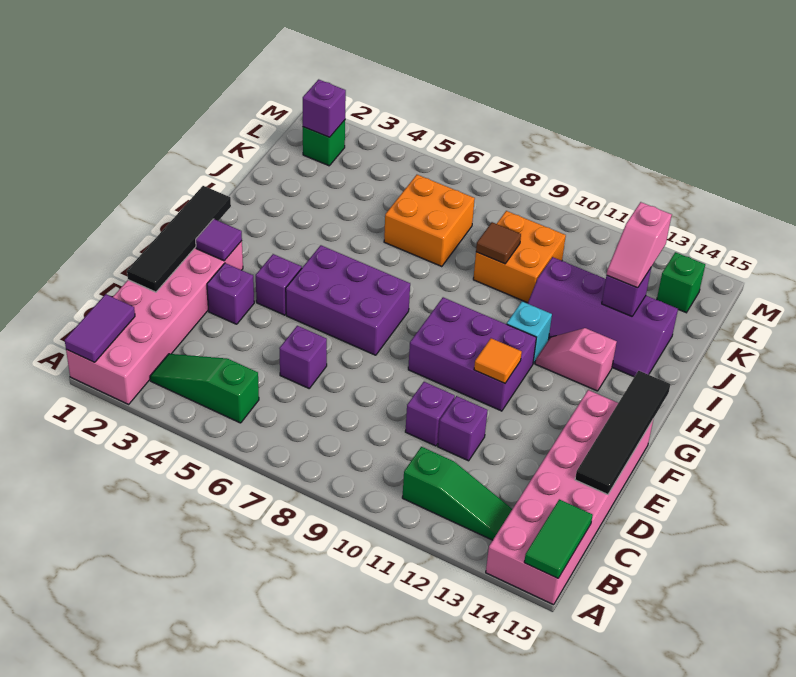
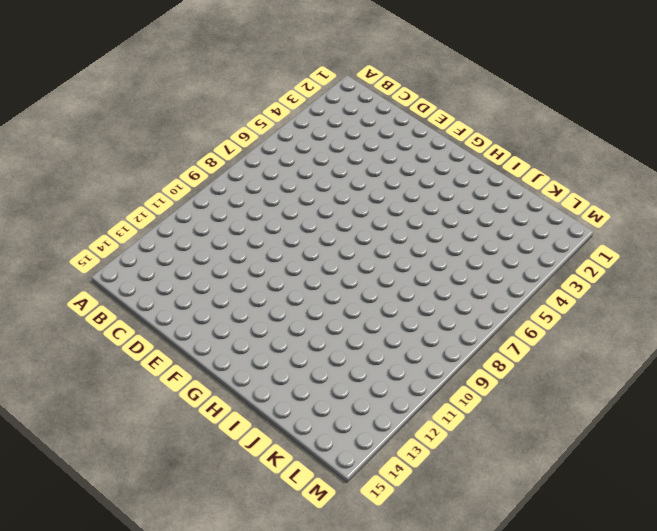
none -> pink 2x6 brick [66,241,243,404]
none -> pink 2x6 brick [486,390,653,605]
none -> green 1x3 slope [150,354,259,423]

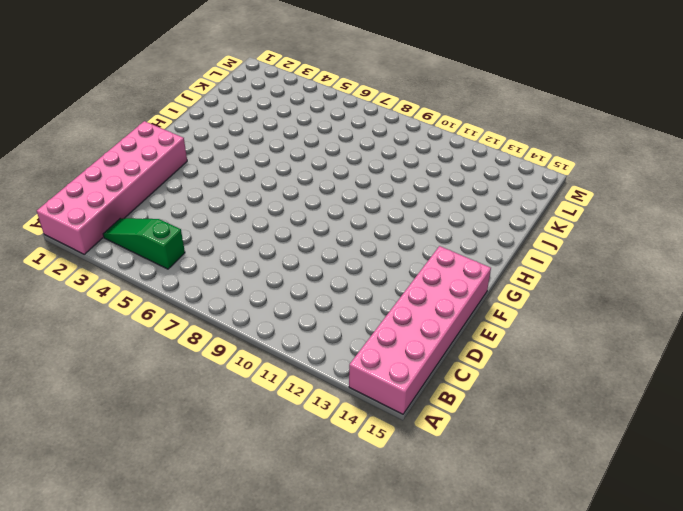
none -> green 1x3 slope [402,447,512,540]
none -> purple 1x1 brick [279,326,327,388]
none -> purple 1x1 brick [405,382,455,446]

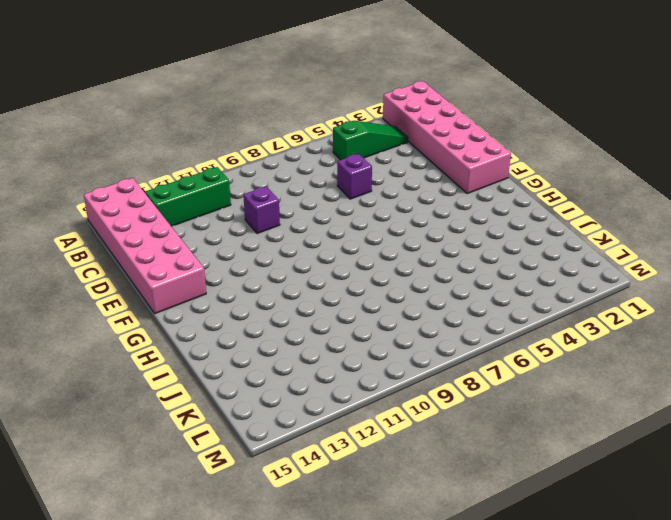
green 1x3 brick [145,167,231,226] -> green 1x3 slope [402,447,512,540]
none -> purple 1x1 brick [438,396,488,461]
none -> purple 1x1 brick [207,263,254,324]
none -> purple 1x1 brick [256,254,302,315]

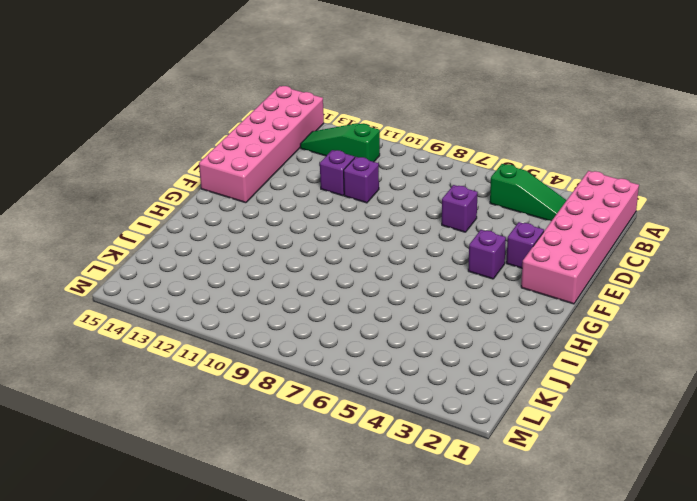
none -> purple 2x3 brick [286,245,410,355]
none -> purple 2x3 brick [408,297,536,411]
none -> cyan 1x1 brick [507,302,552,363]

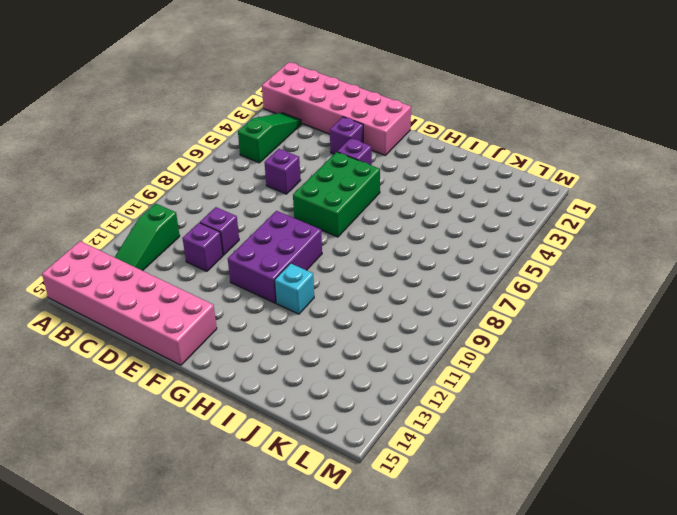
green 2x3 brick [293,152,380,237] -> purple 2x3 brick [286,245,410,355]
none -> pink 1x2 slope [535,328,617,391]
none -> purple 2x4 slope [528,257,678,377]
none -> orange 2x2 brick [384,175,475,267]

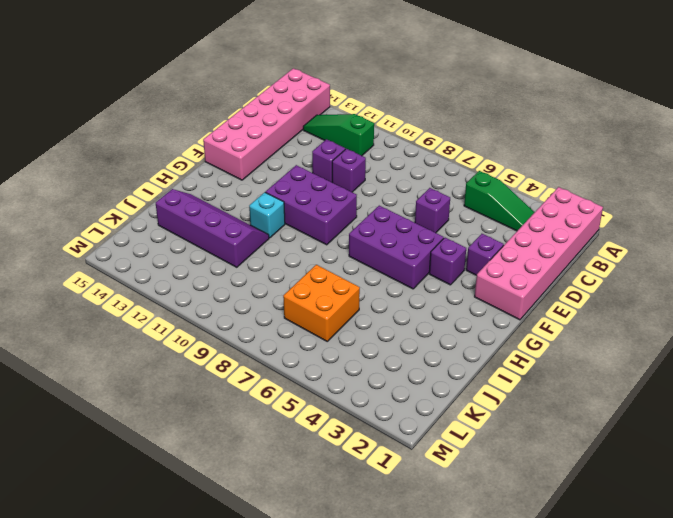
none -> pink 1x2 slope [535,328,617,391]
none -> orange 2x2 brick [473,211,566,303]
none -> green 1x1 brick [303,120,345,166]

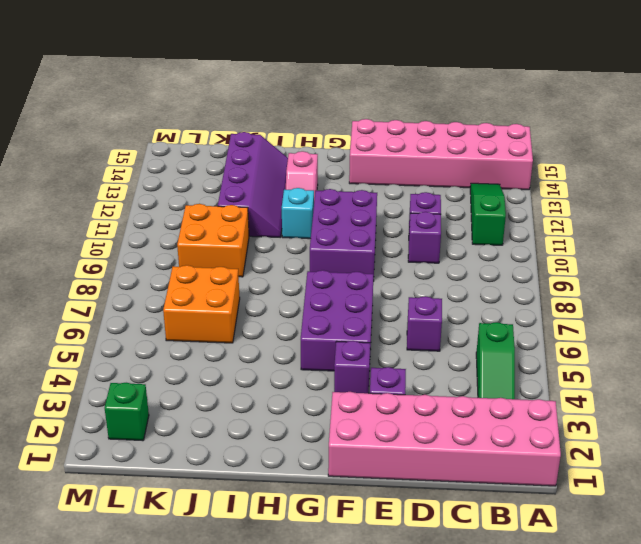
none -> green 1x1 brick [657,252,705,313]
none -> purple 1x2 tile [65,294,135,362]
none -> green 1x2 tile [524,499,593,578]

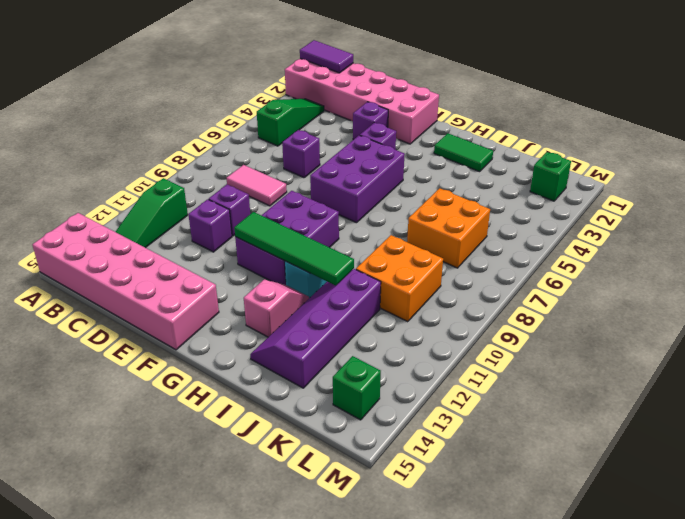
pink 1x2 tile [227,165,287,206] -> none
green 1x4 tile [234,212,354,286] -> orange 1x1 tile [474,338,522,383]
green 1x2 tile [434,133,493,172] -> green 1x2 tile moved to [524,499,593,578]
none -> black 1x4 tile [127,186,231,292]
none -> black 1x4 tile [575,371,670,494]
none -> purple 1x1 tile [196,219,242,261]

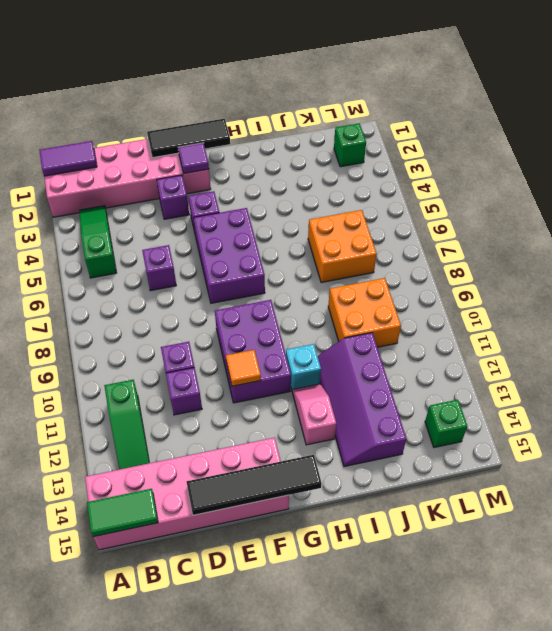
black 1x3 tile [147,119,230,158] -> black 1x4 tile [127,186,231,292]
none -> brown 1x1 tile [476,222,521,264]
none -> purple 1x1 brick [602,268,651,316]
none -> purple 1x1 brick [303,79,346,137]

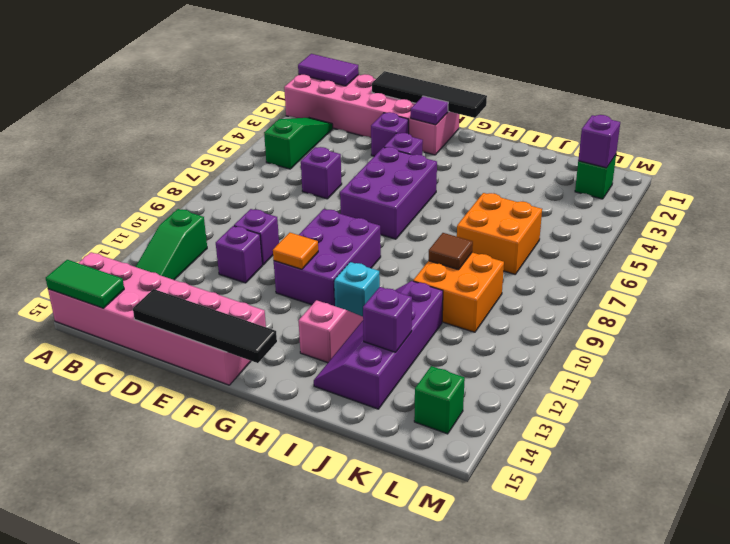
none -> pink 1x2 slope [607,202,672,288]

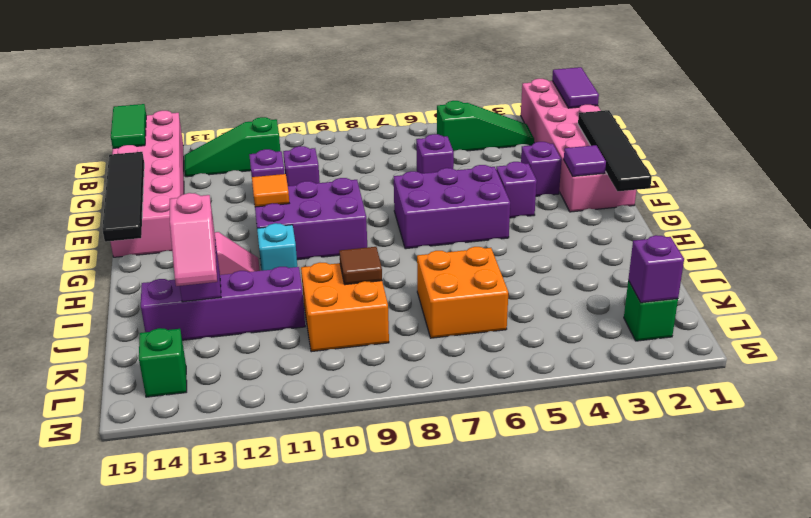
pink 1x2 slope [170,193,217,286] -> pink 1x2 slope turned to [607,202,672,288]

